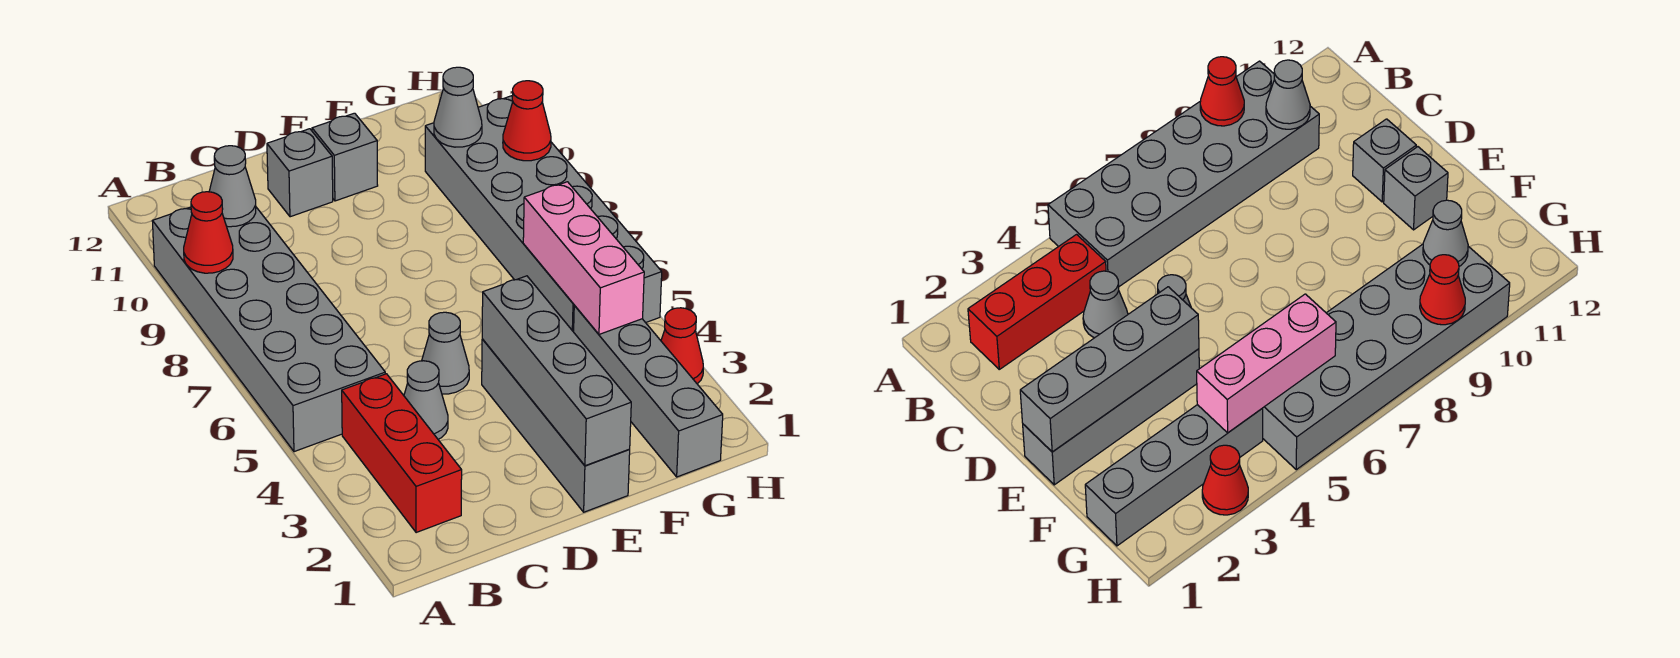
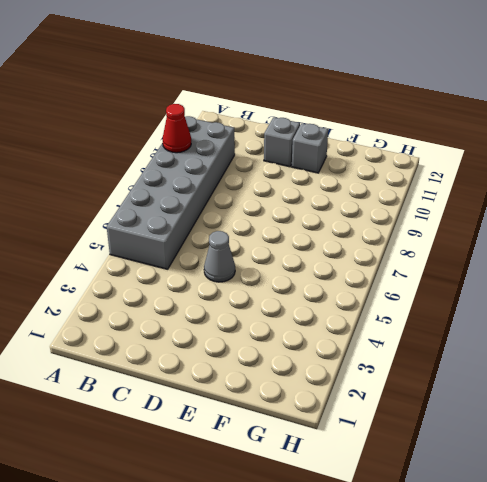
none -> red 1x3 brick [342,374,462,533]
none -> grey 1x1 cone [404,361,448,439]
none -> grey 1x4 brick [482,339,630,512]

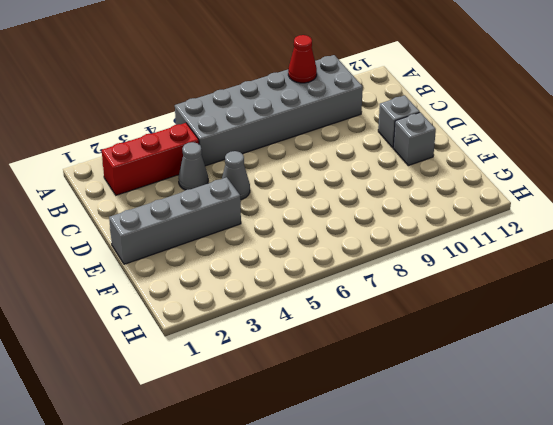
none -> grey 1x4 brick [574,306,723,477]
none -> grey 2x6 brick [425,96,662,332]
none -> red 1x1 cone [661,308,703,384]

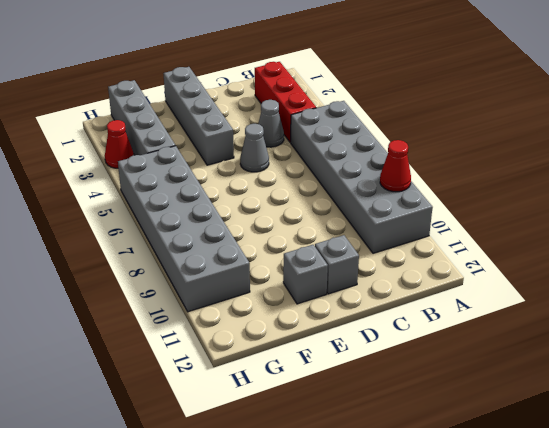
none -> grey 1x1 cone [209,146,256,227]
none -> grey 1x4 brick [482,276,631,466]
none -> pink 1x3 brick [523,182,644,334]

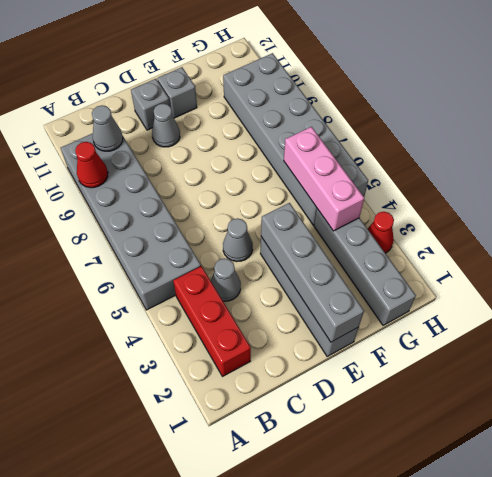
grey 1x1 cone [152,104,180,147] -> grey 1x1 cone moved to [434,67,482,147]
none -> red 1x1 cone [503,81,551,161]

